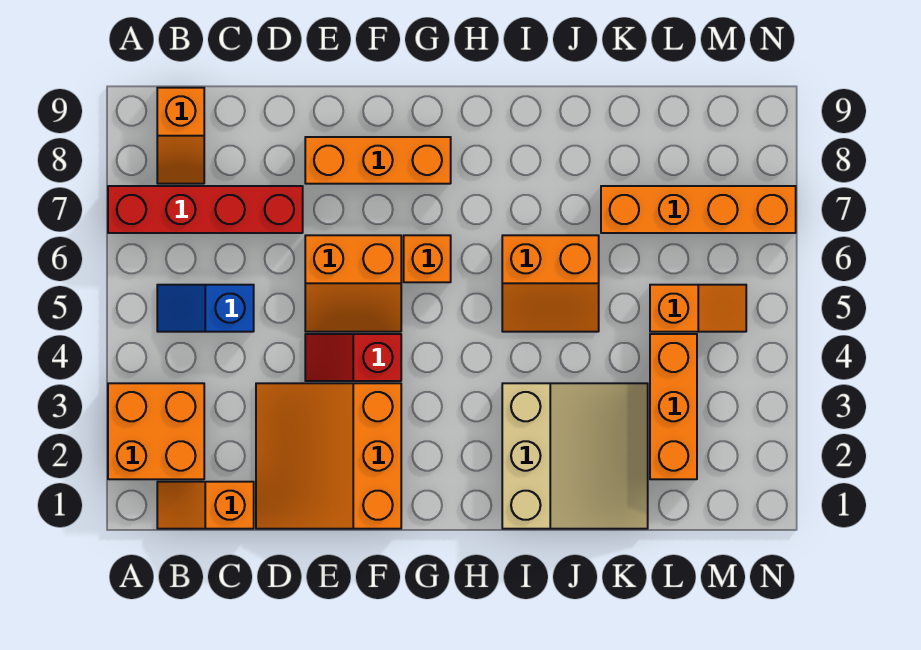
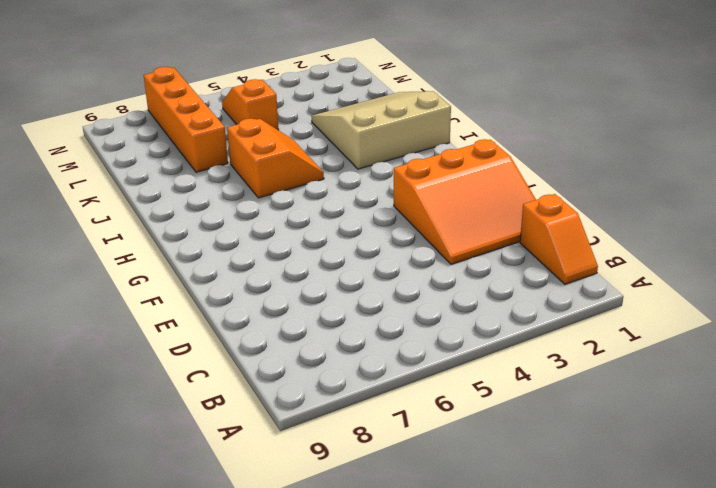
none -> orange 2x2 brick [108,383,204,479]
none -> red 1x4 brick [108,186,303,233]
none -> blue 1x2 slope [157,285,254,332]

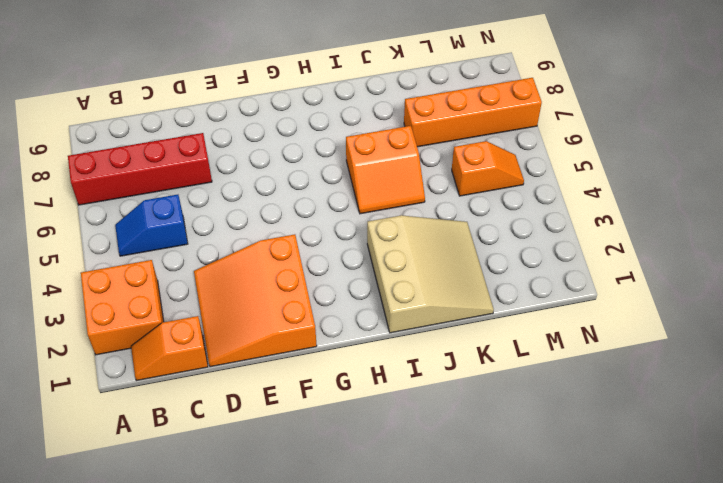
none -> orange 1x2 slope [157,88,204,184]
none -> red 1x2 slope [305,334,401,381]
none -> orange 2x2 slope [305,235,401,332]

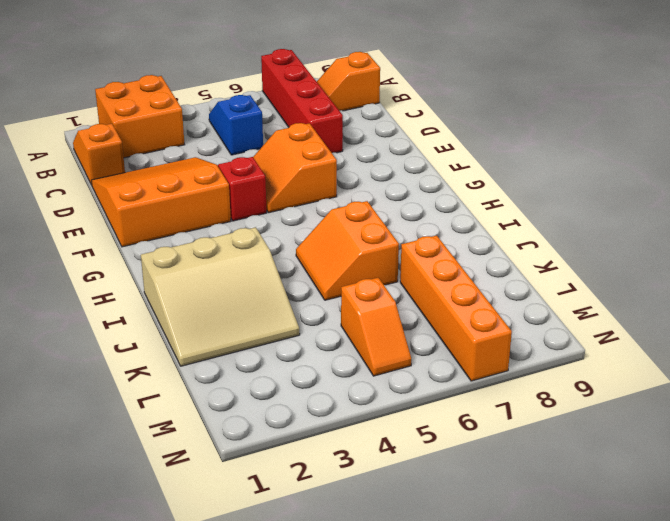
none -> orange 1x3 brick [305,137,451,184]
none -> orange 1x1 brick [404,235,451,282]
none -> orange 1x3 brick [650,334,697,479]

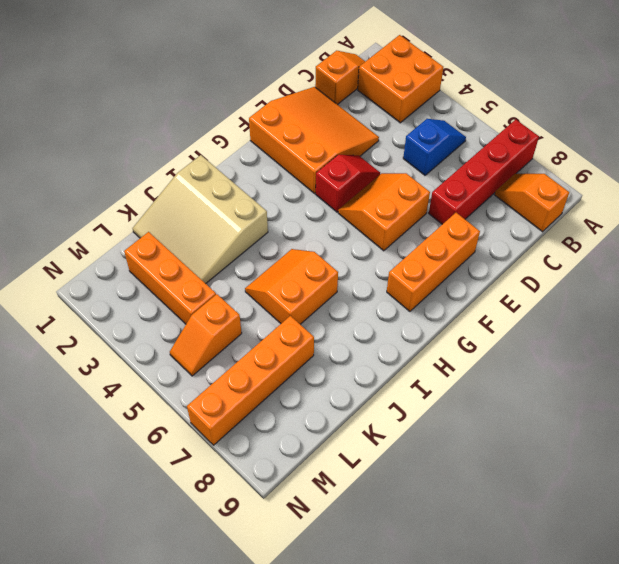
none -> orange 1x1 brick [404,235,451,282]

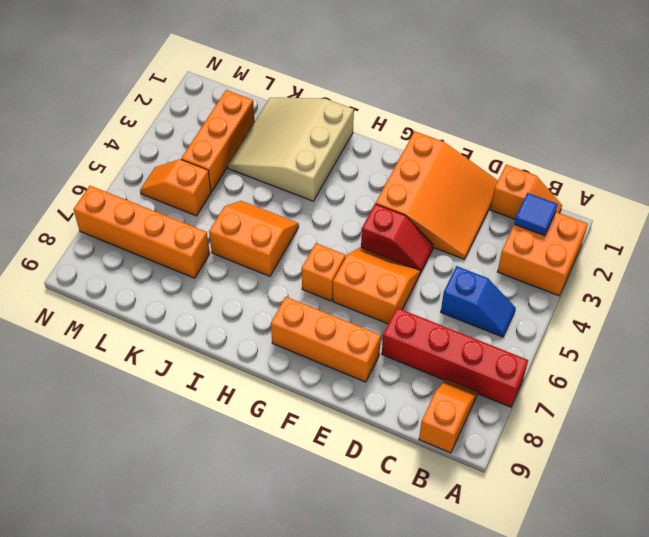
blue 1x1 tile [514,193,558,236] -> none

